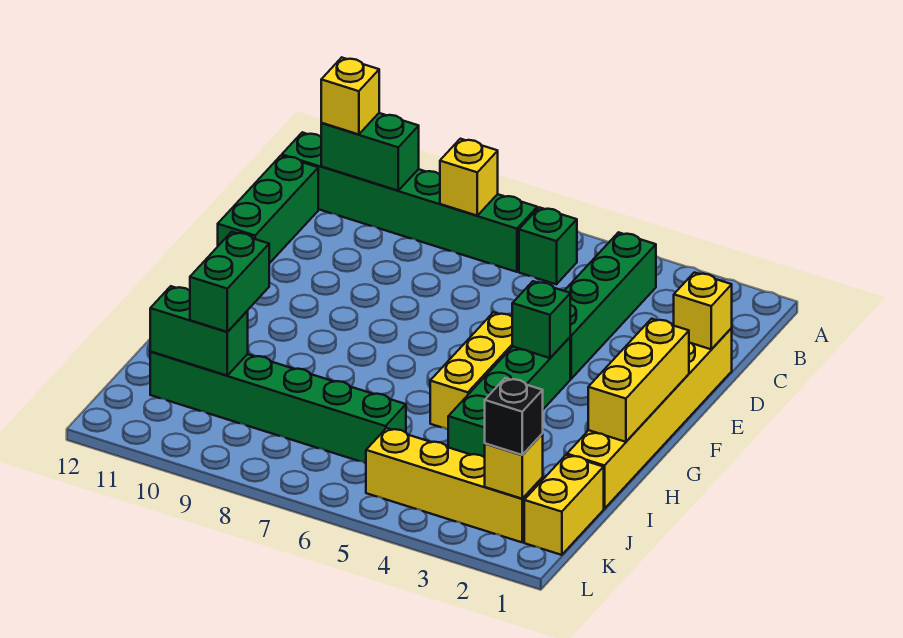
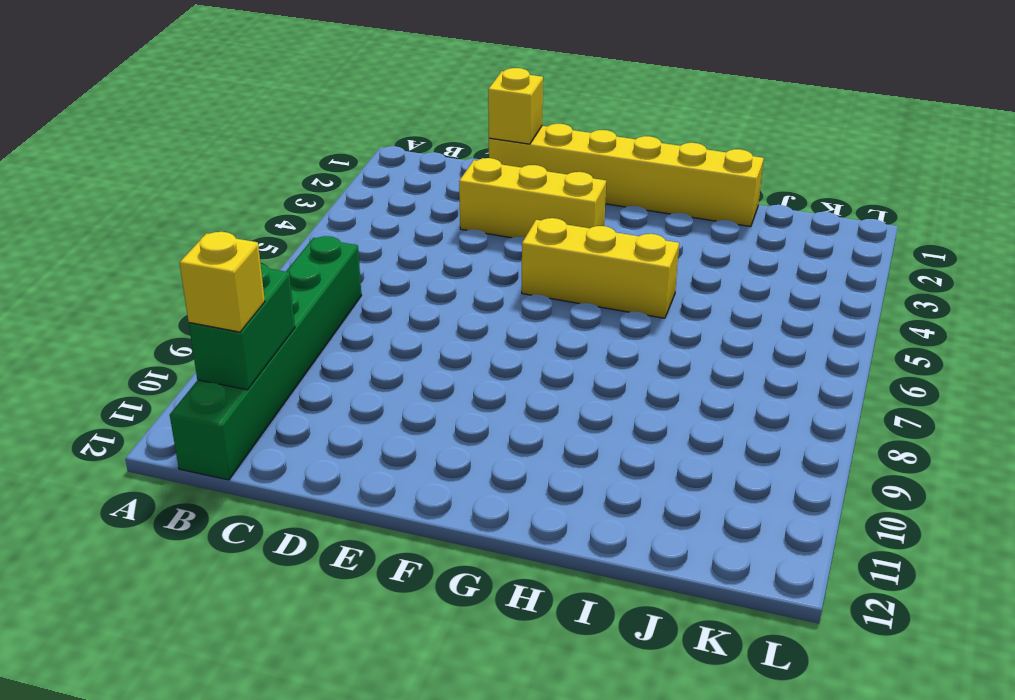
yellow 1x3 brick [459,158,606,238] -> yellow 1x3 brick moved to [588,319,689,442]
none -> green 1x4 brick [565,232,656,379]
none -> green 1x1 brick [519,207,577,284]
none -> green 1x3 brick [218,156,318,263]

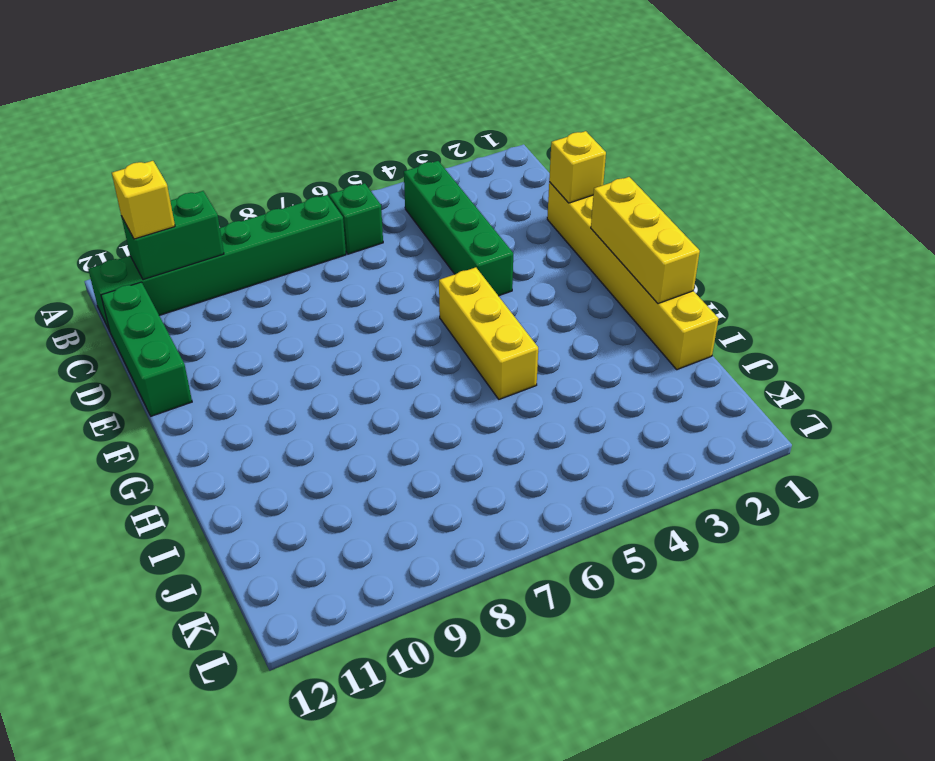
none -> green 1x4 brick [448,337,570,457]
none -> yellow 1x2 brick [524,455,604,555]
none -> green 1x6 brick [150,352,406,463]

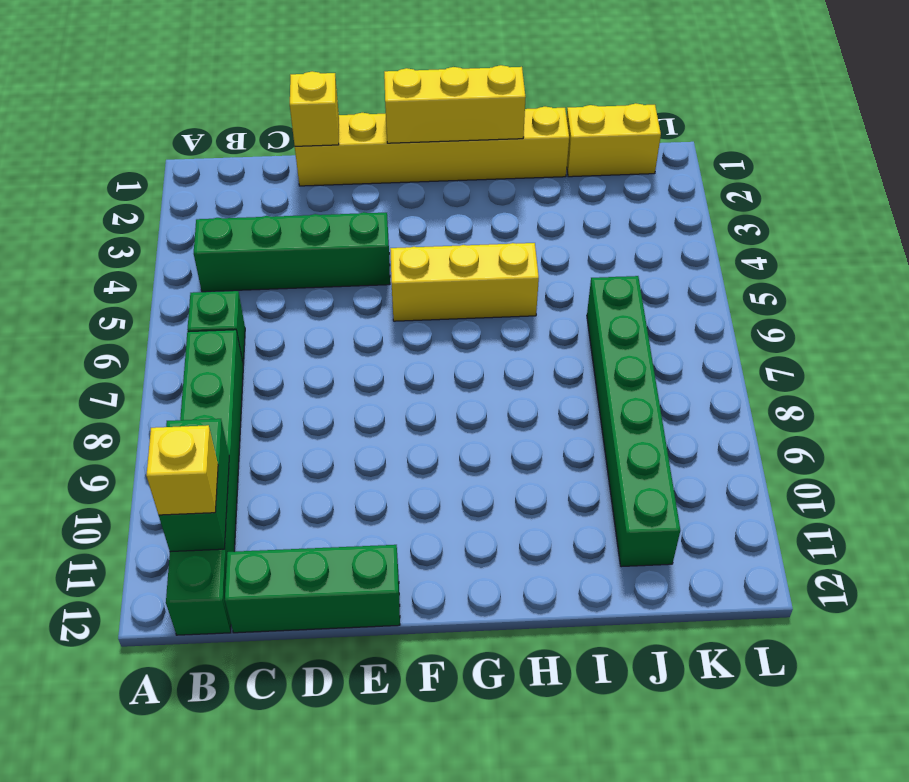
none -> green 1x4 brick [448,337,570,457]
none -> yellow 1x4 brick [366,428,543,542]
none -> yellow 1x1 brick [440,139,498,216]

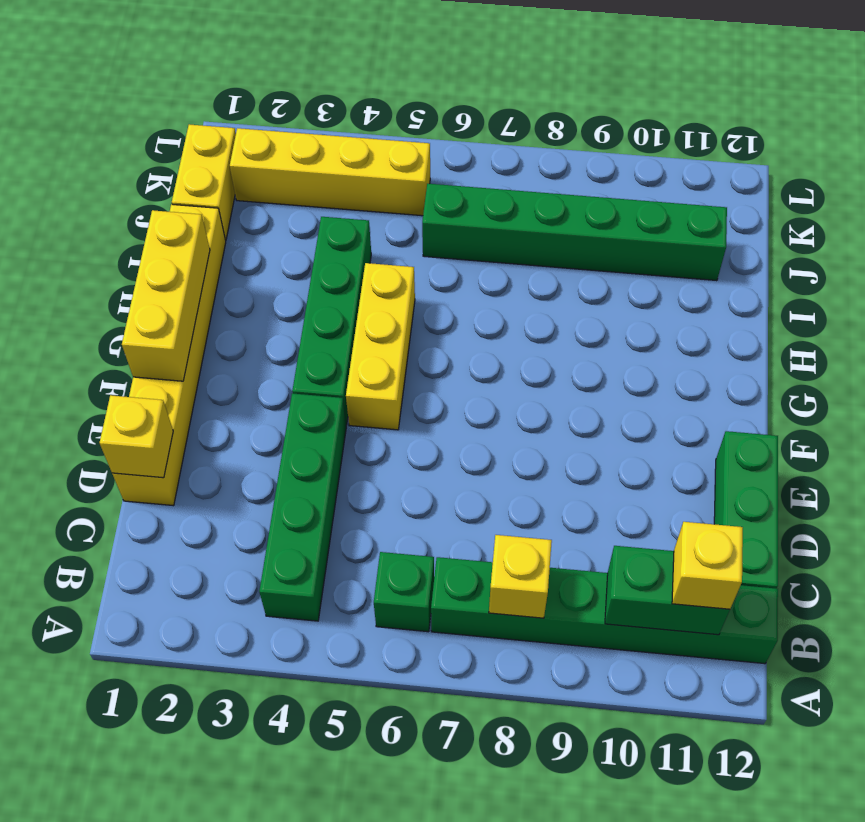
none -> green 1x1 brick [512,281,570,358]
none -> green 1x2 brick [150,286,248,375]
none -> yellow 1x1 brick [485,434,543,499]

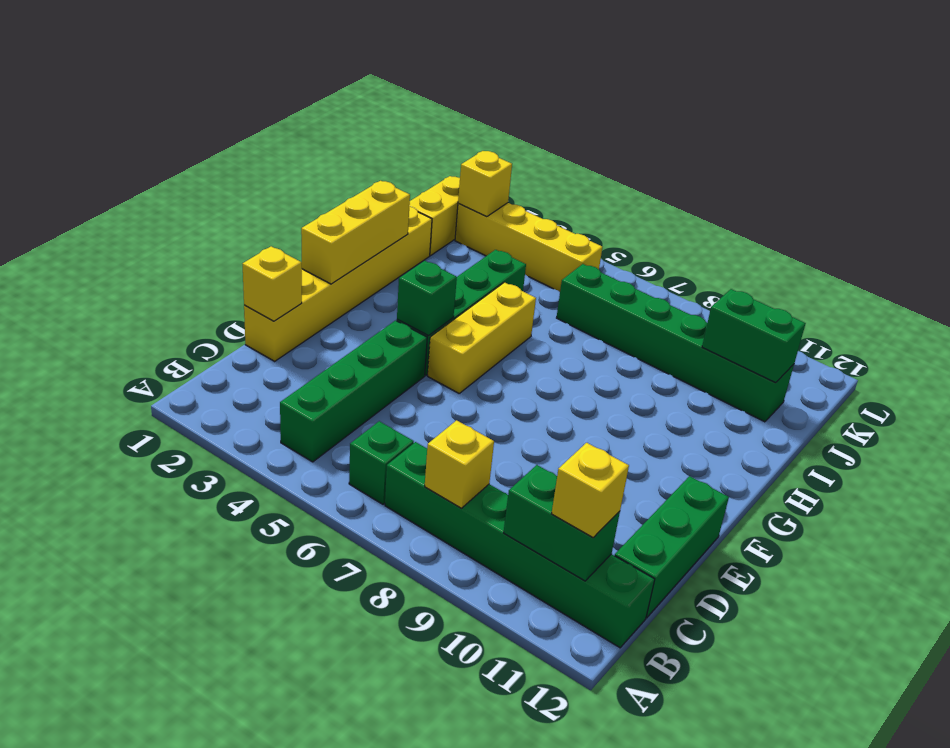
none -> green 1x2 brick [190,232,269,332]
none -> black 1x1 brick [485,378,543,455]

